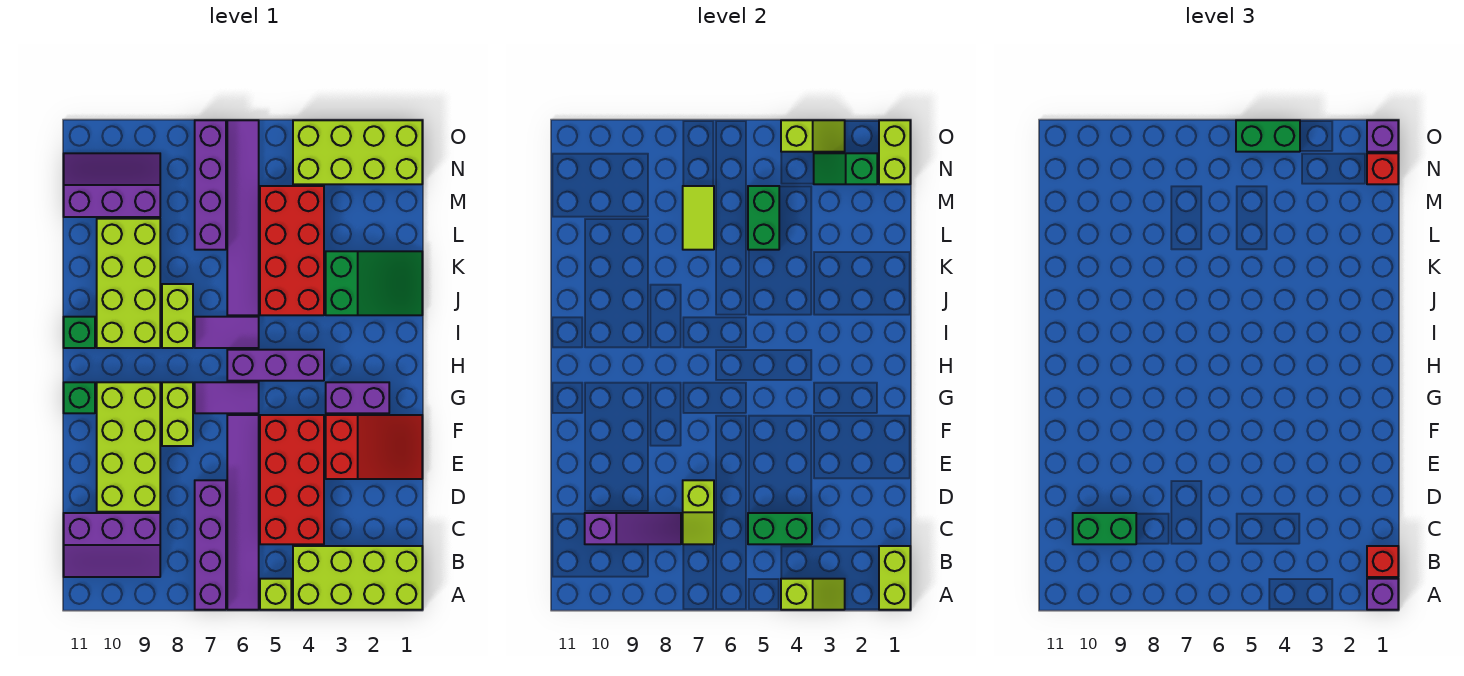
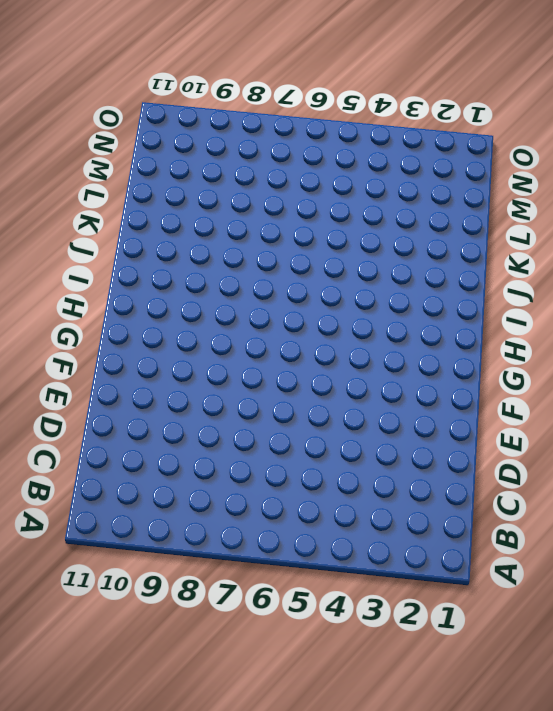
none -> lime 2x4 brick [293,546,422,610]
none -> lime 1x1 brick [260,579,291,610]
none -> purple 1x6 tile [227,415,259,610]
none -> purple 1x4 brick [195,480,226,610]

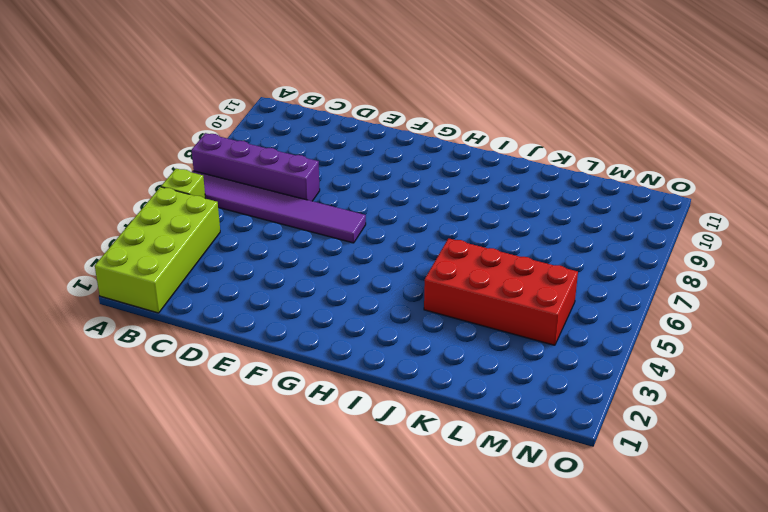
none -> purple 2x3 slope [64,513,160,577]
none -> red 2x4 brick [260,415,324,544]
none -> lime 2x4 brick [97,382,160,512]
none -> red 2x3 slope [326,415,422,479]

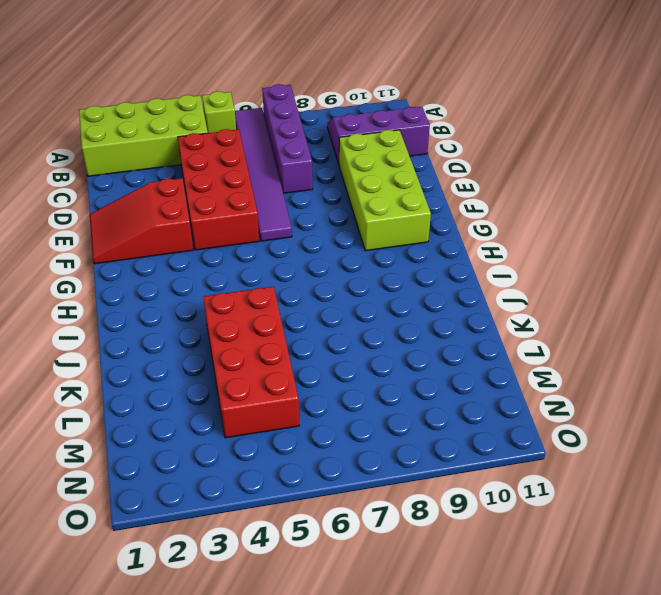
none -> lime 1x2 brick [162,382,193,446]
none -> purple 1x2 brick [326,382,389,413]
none -> purple 1x2 tile [195,382,259,413]
none -> green 1x1 brick [64,382,95,413]

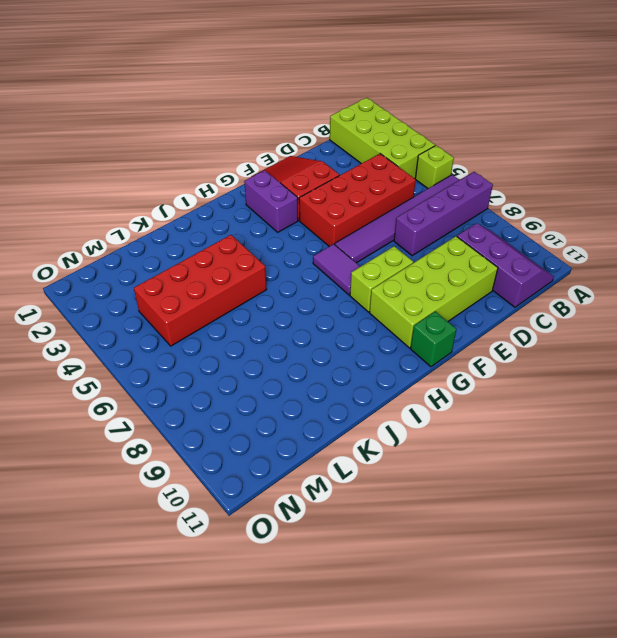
none -> purple 1x3 brick [227,350,324,381]
none -> purple 1x2 tile [195,317,259,348]
none -> lime 1x2 brick [162,284,193,348]
none -> lime 2x4 brick [97,219,160,348]

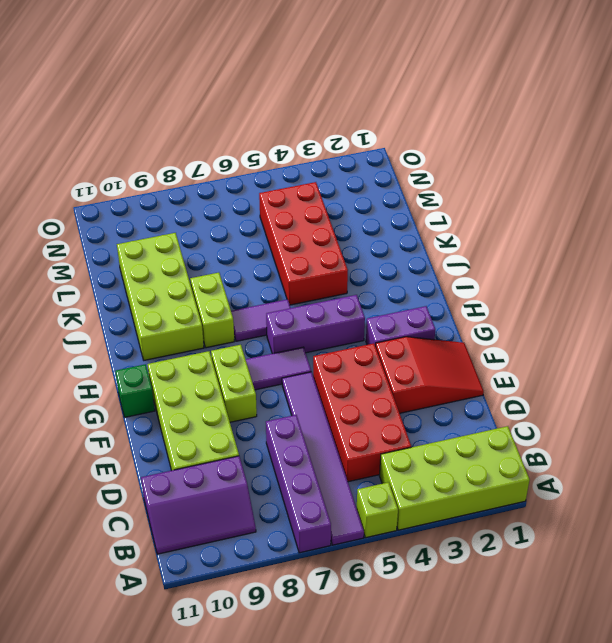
none -> green 1x1 brick [64,317,95,348]
none -> green 2x3 slope [326,251,422,315]
none -> purple 1x6 tile [227,120,259,315]
none -> purple 1x4 brick [195,120,226,250]

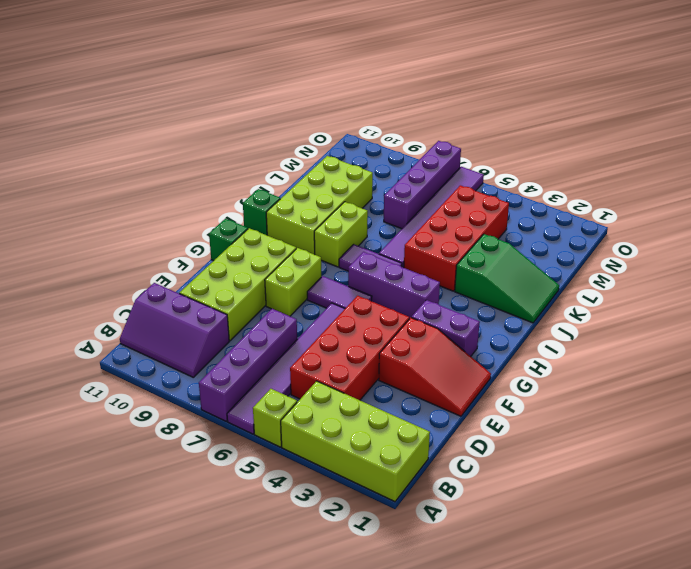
none -> purple 2x3 slope [64,153,160,217]
none -> lime 2x4 brick [293,120,422,184]
none -> lime 1x2 brick [879,546,910,610]
none -> lime 1x2 slope [781,579,845,610]

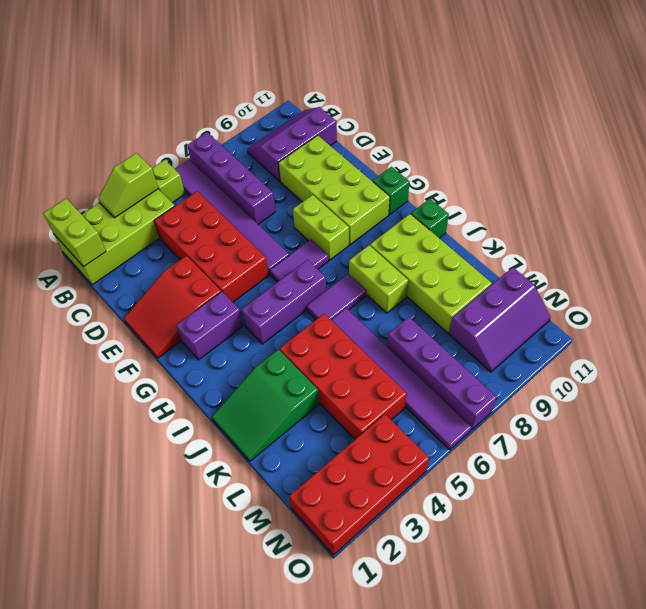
red 2x4 brick [289,414,429,555] -> lime 2x4 brick [293,120,422,184]
none -> green 1x2 brick [748,513,812,544]
none -> lime 1x2 slope [683,480,714,544]
none -> purple 1x3 slope [585,513,681,544]
none -> green 1x2 brick [748,186,779,250]

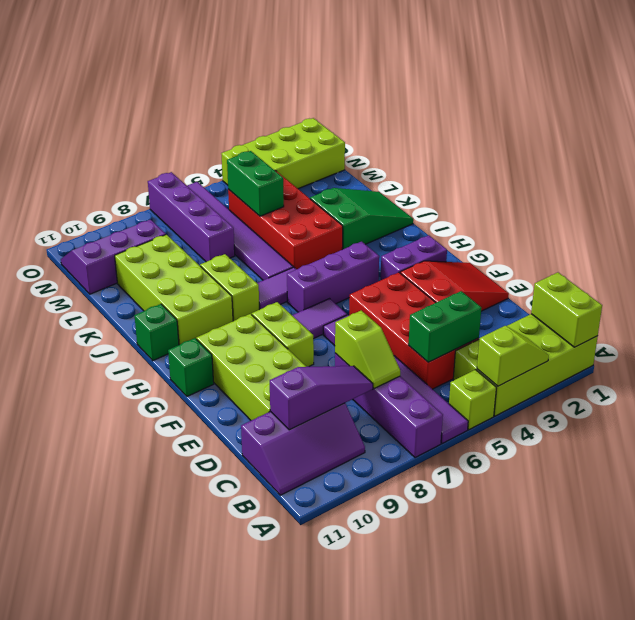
none -> lime 1x2 tile [683,186,714,250]
none -> lime 1x2 brick [879,120,910,184]
none -> green 1x2 slope [814,153,877,184]
none -> lime 1x2 slope [781,120,845,152]

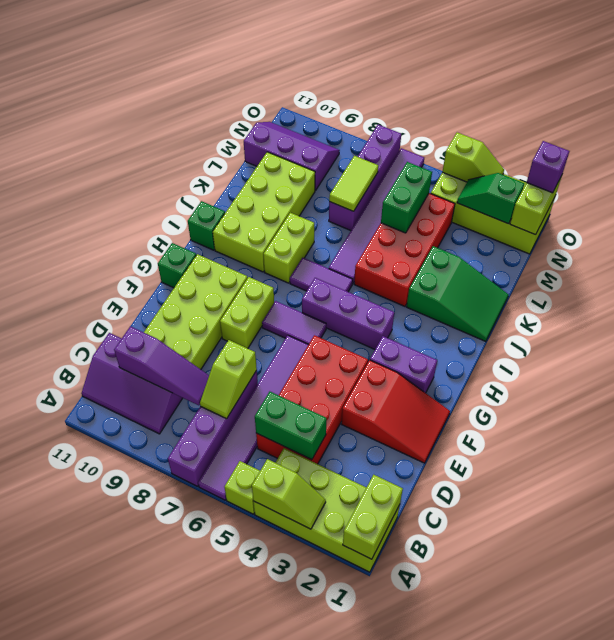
none -> purple 1x1 brick [1367,579,1398,610]
none -> red 1x1 brick [1367,546,1398,577]
none -> green 1x2 brick [1073,513,1136,544]
none -> red 1x1 brick [1367,153,1398,184]

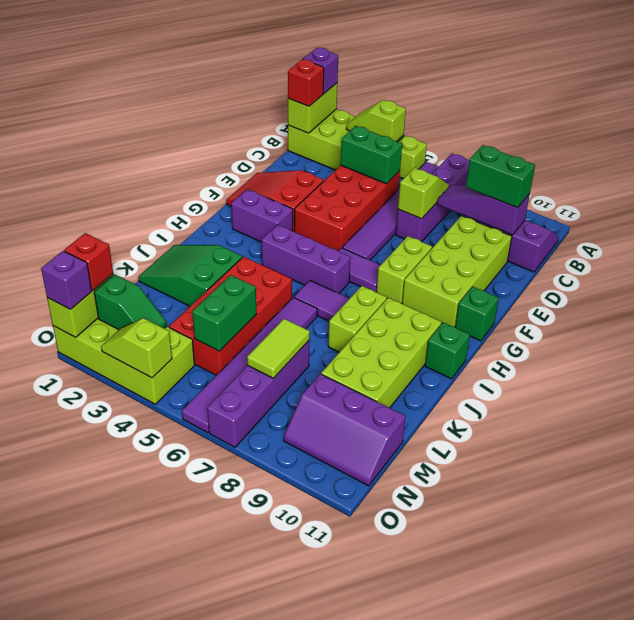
none -> green 1x2 brick [1236,120,1300,152]

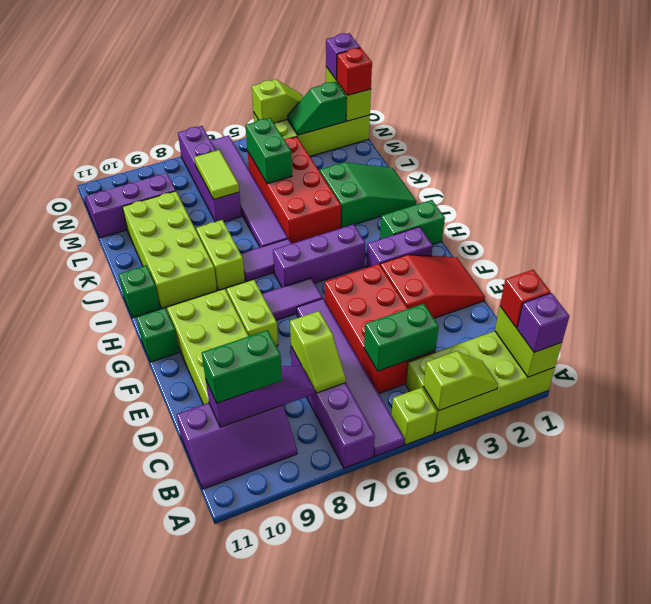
green 1x2 brick [380,200,445,245] -> green 1x2 brick moved to [1236,120,1300,152]

